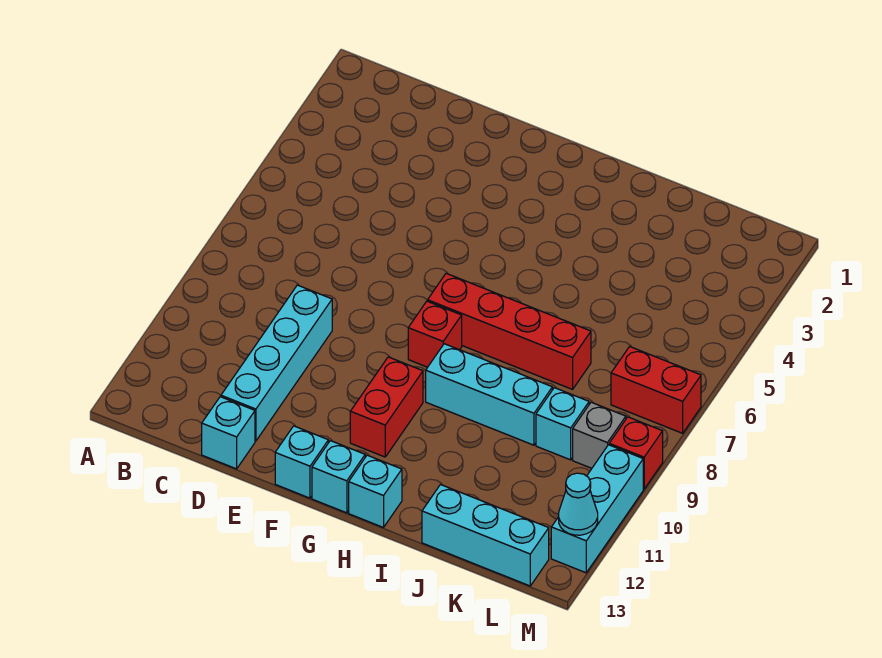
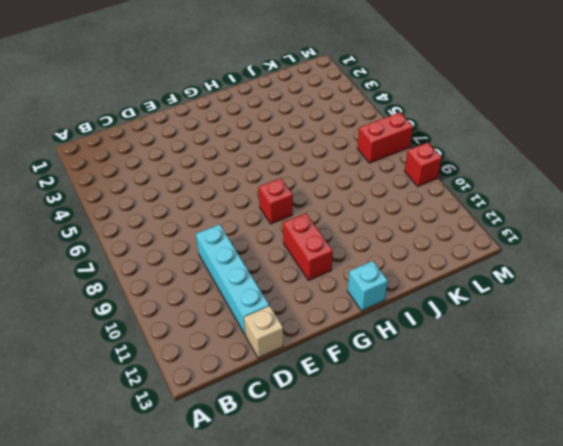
tan 1x1 brick [244,306,283,358] -> cyan 1x1 brick [202,397,255,469]
none -> cyan 1x1 brick [275,426,328,498]
none -> red 1x4 brick [428,273,591,389]
none -> cyan 1x1 brick [312,441,365,513]

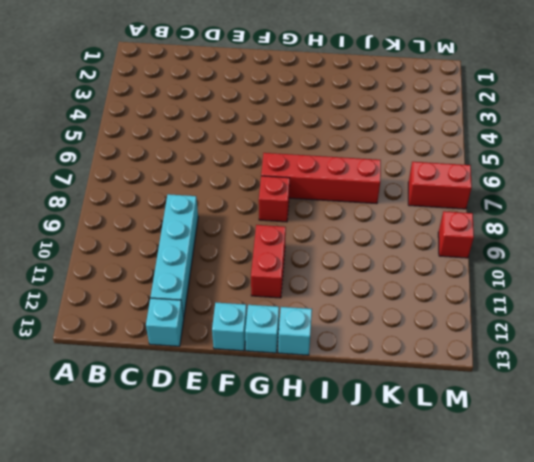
none -> cyan 1x3 brick [426,344,552,445]
none -> cyan 1x3 brick [422,485,549,586]
none -> cyan 1x1 brick [536,388,589,460]

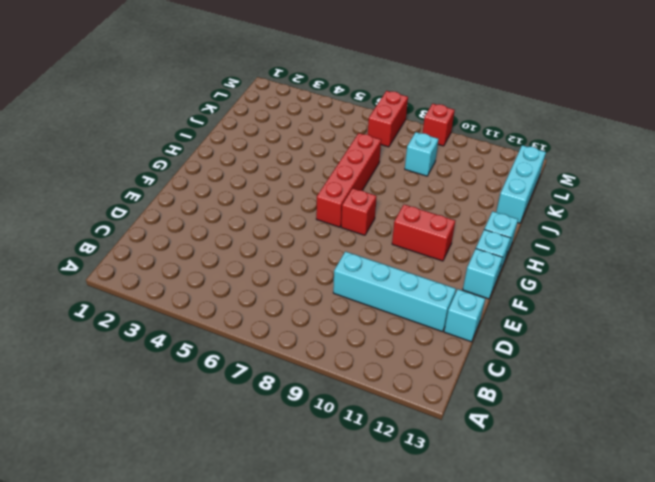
none -> cyan 1x3 brick [426,344,552,445]
none -> grey 1x1 brick [573,402,626,468]
none -> cyan 1x3 brick [551,445,643,573]

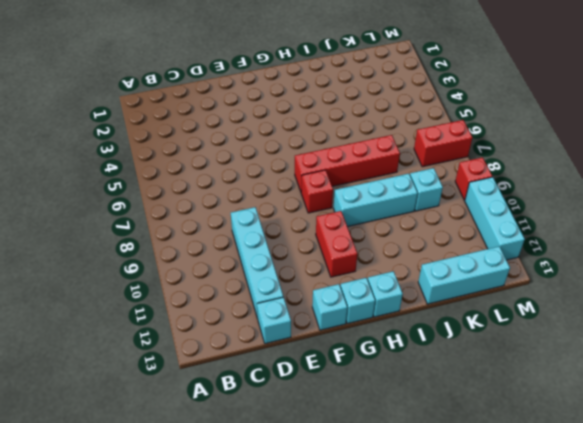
none -> grey 1x1 brick [573,402,626,468]
none -> cyan 1x1 cone [559,473,598,535]

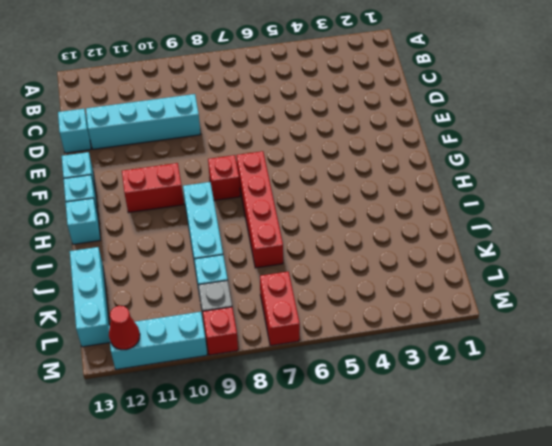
red 1x1 cone [109,306,140,350] -> cyan 1x1 cone [559,473,598,535]

